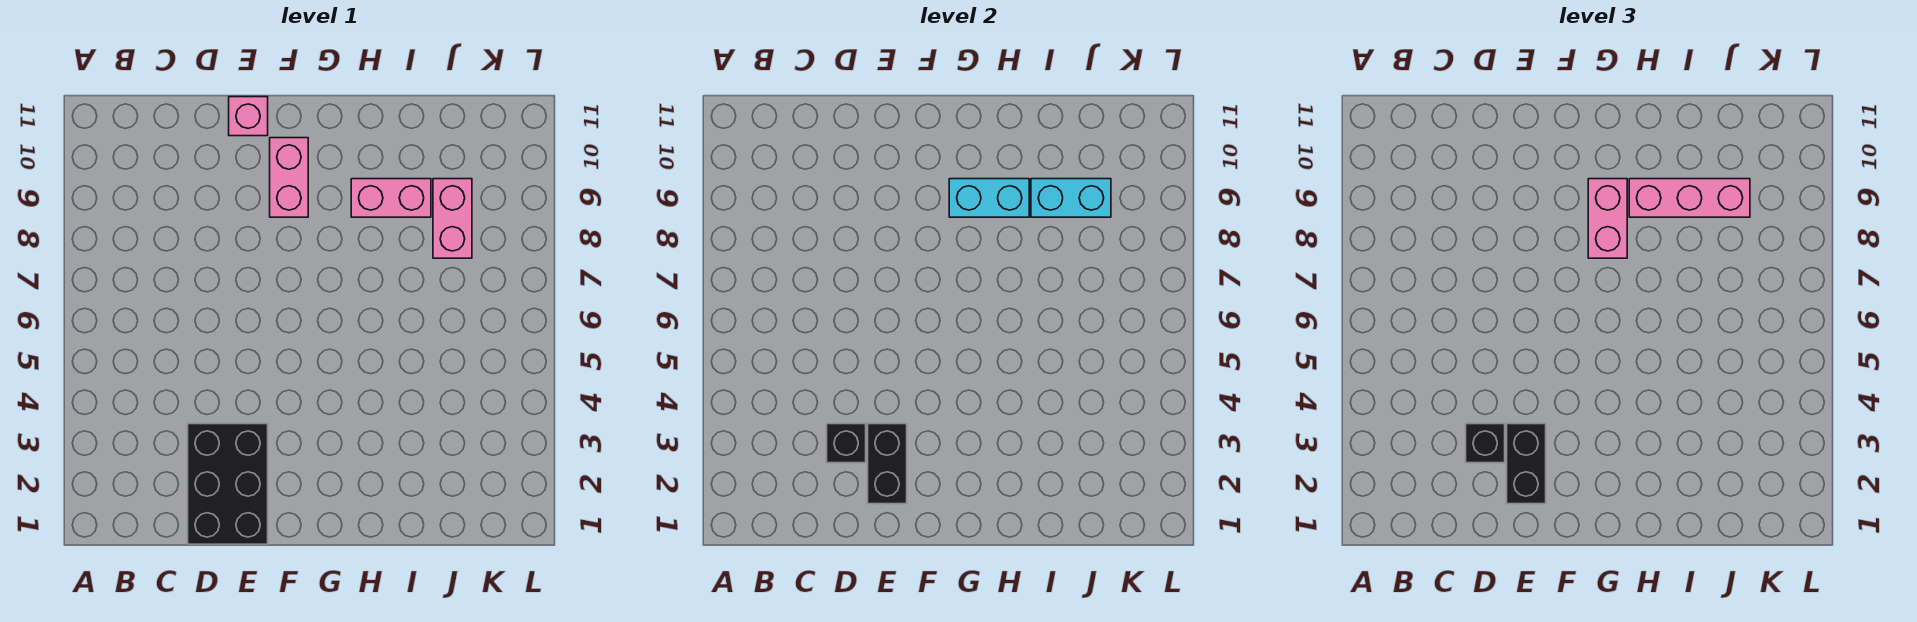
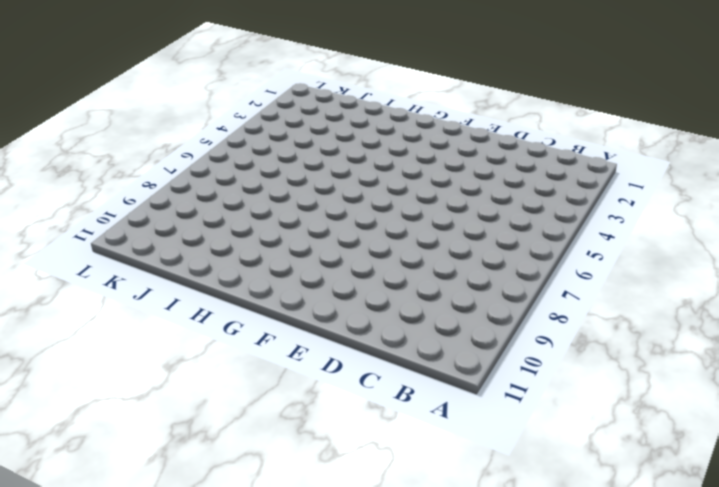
none -> black 2x3 brick [188,424,268,544]
none -> pink 1x1 brick [229,97,268,136]
none -> pink 1x2 brick [270,138,308,217]

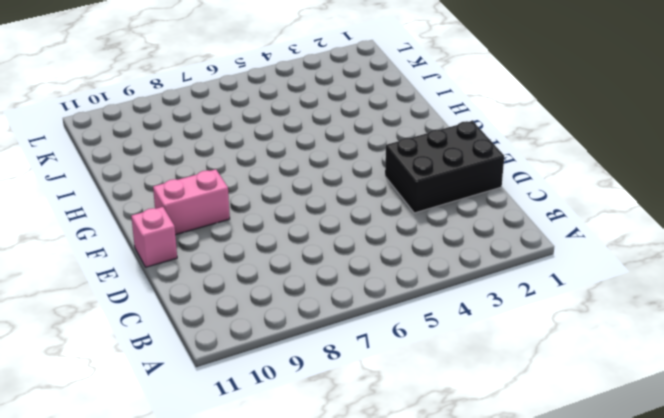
none -> pink 1x2 brick [351,179,431,217]
none -> pink 1x2 brick [433,179,472,258]
none -> black 1x1 brick [827,424,866,463]

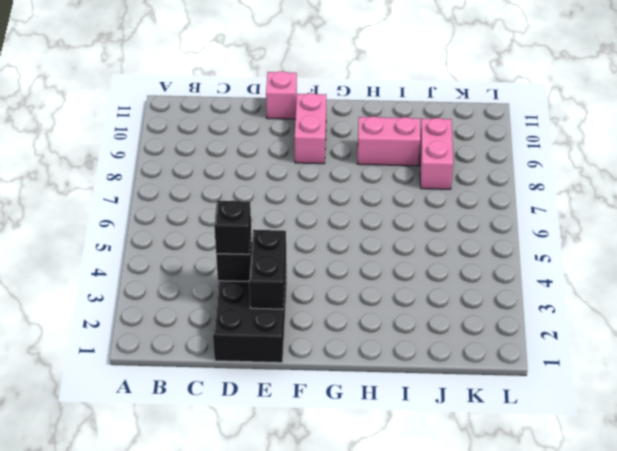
none -> cyan 1x2 brick [949,179,1029,217]
none -> cyan 1x2 brick [1031,179,1111,217]
none -> black 1x2 brick [1507,424,1546,504]

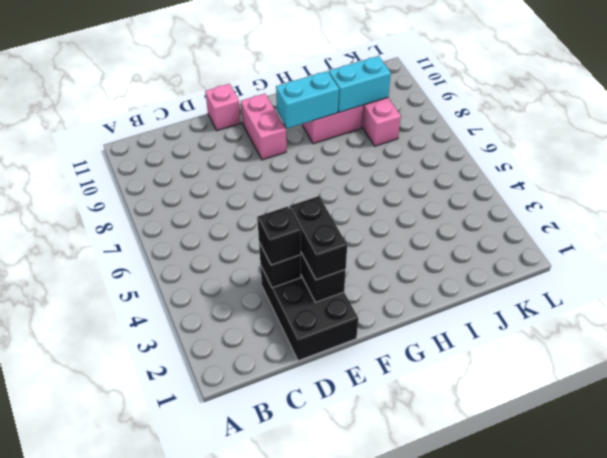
none -> pink 1x2 brick [1588,179,1627,258]
none -> pink 1x3 brick [1629,179,1750,217]

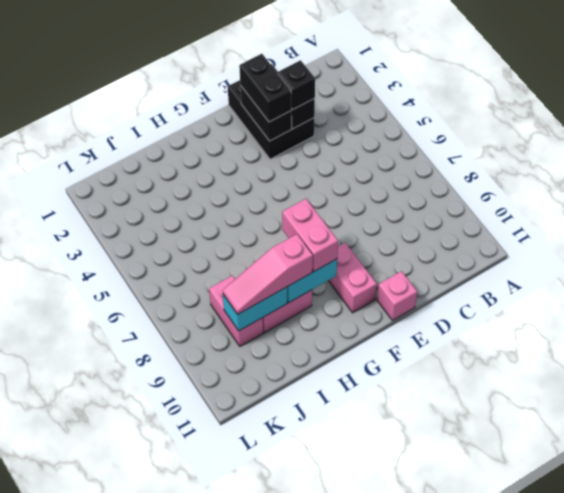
pink 1x3 slope [222,234,313,315] -> pink 1x3 brick [1629,179,1750,217]

